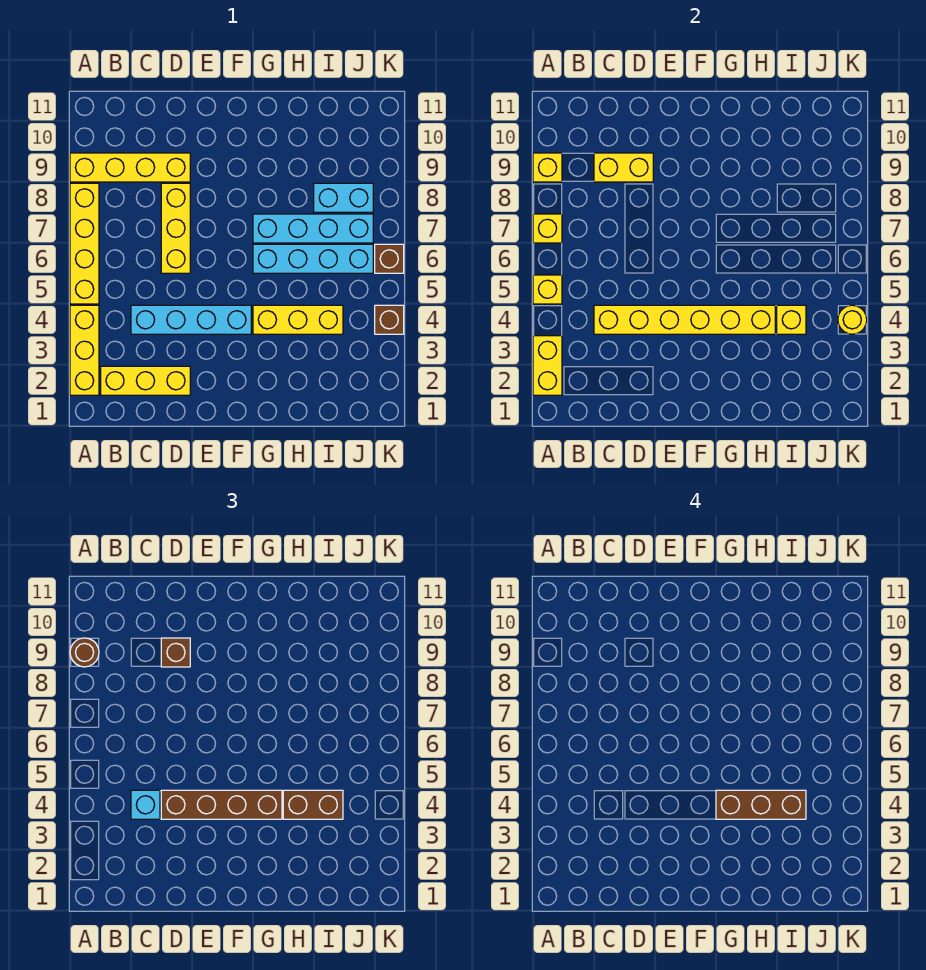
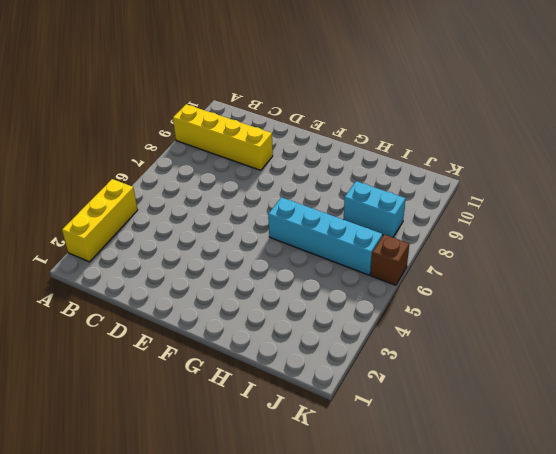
none -> yellow 1x4 brick [70,183,99,304]
none -> yellow 1x3 brick [101,366,190,395]
none -> cyan 1x4 brick [131,305,251,334]

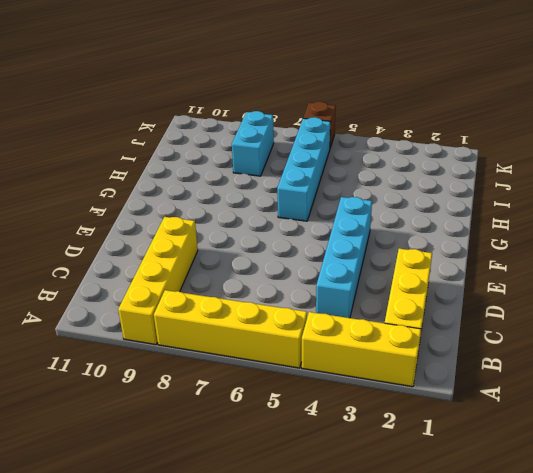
none -> yellow 1x3 brick [161,183,190,273]
none -> yellow 1x3 brick [253,305,343,334]
none -> cyan 1x4 brick [253,214,373,243]

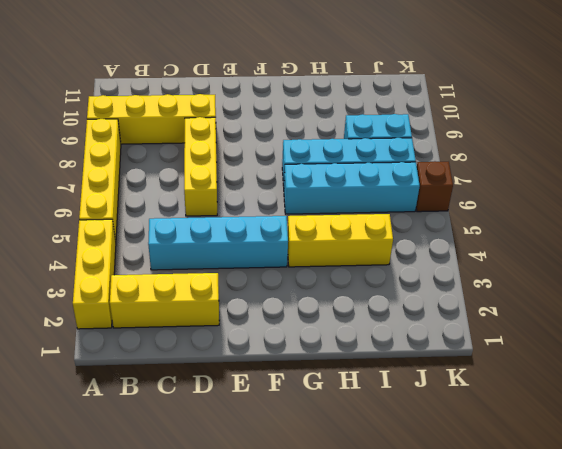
none -> brown 1x1 brick [375,305,404,334]
none -> yellow 1x2 brick [533,336,562,395]
none -> yellow 1x1 brick [533,275,562,304]

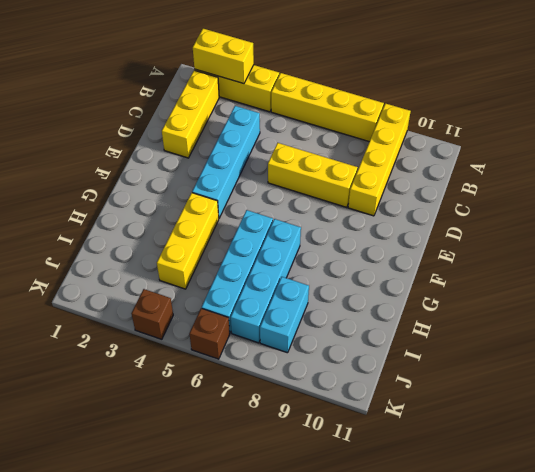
none -> yellow 1x1 brick [533,275,562,304]
none -> yellow 1x1 brick [533,214,562,243]
none -> yellow 1x1 brick [533,153,562,182]

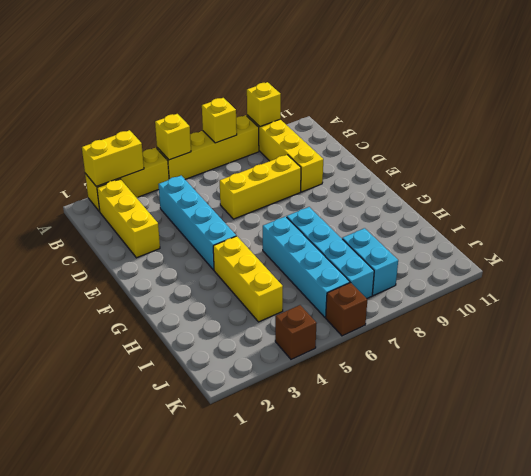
none -> yellow 1x6 brick [594,305,775,334]
none -> yellow 1x2 brick [594,153,653,182]
none -> yellow 1x1 brick [777,305,806,334]

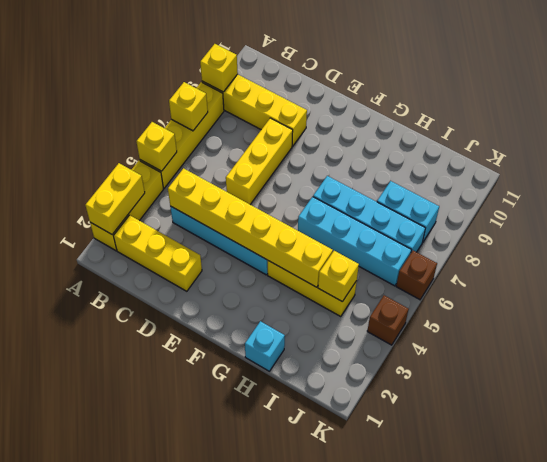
cyan 1x1 brick [245,321,285,371] -> cyan 1x1 brick moved to [131,790,160,819]
none -> yellow 1x2 brick [594,153,653,182]
none -> yellow 1x1 round brick [838,305,867,334]
none -> brown 1x1 round brick [70,638,99,667]

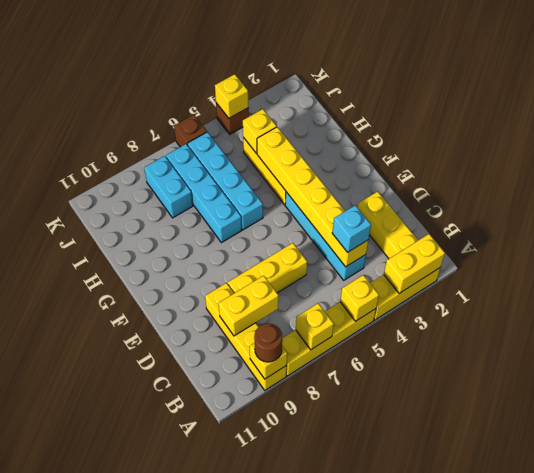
yellow 1x2 brick [219,275,279,336] -> yellow 1x2 brick turned to [594,153,653,182]
yellow 1x1 brick [215,74,249,118] -> yellow 1x1 round brick [838,305,867,334]
none -> brown 1x4 brick [161,790,282,819]
none -> brown 1x1 brick [161,638,190,667]
none -> brown 1x2 brick [283,790,343,819]

